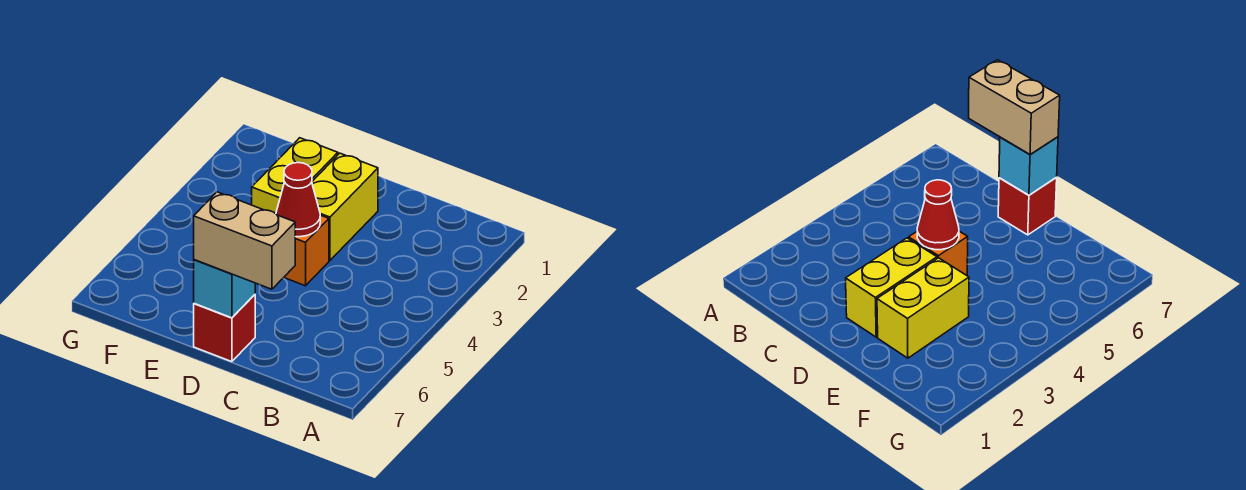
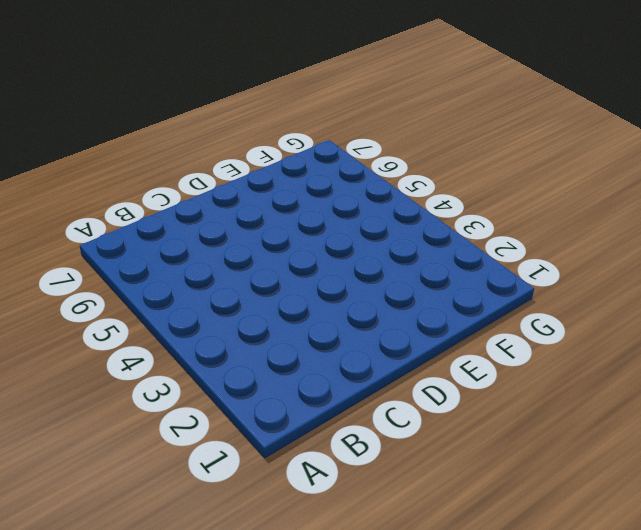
none -> yellow 1x2 brick [312,153,378,260]
none -> orange 1x1 brick [284,215,329,286]

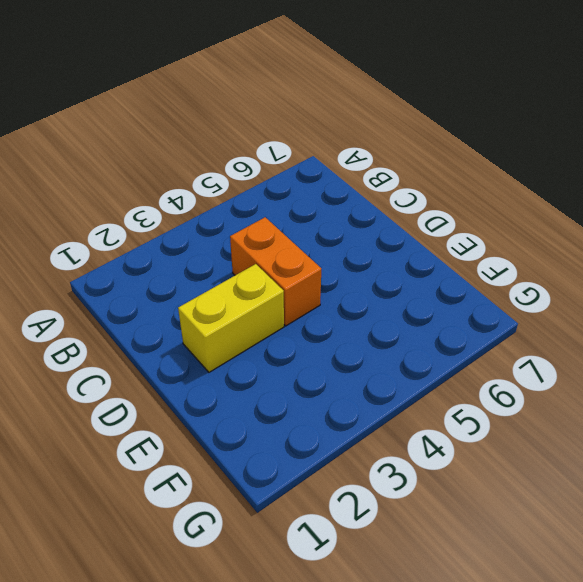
orange 1x2 brick [230,217,321,326] -> orange 1x1 brick [284,215,329,286]
none -> red 1x1 brick [194,295,255,362]
none -> yellow 1x2 brick [252,138,338,214]

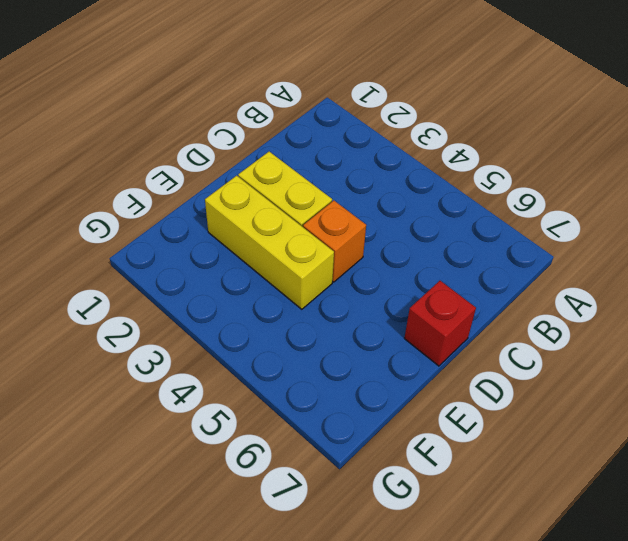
yellow 1x3 brick [205,176,334,309] -> yellow 1x2 brick [252,138,338,214]
none -> red 1x1 cone [276,163,320,237]
none -> cyan 1x1 brick [194,260,255,318]

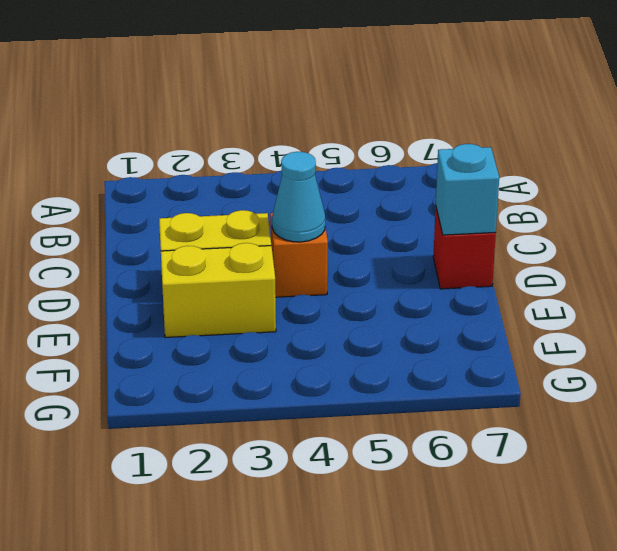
cyan 1x1 cone [272,152,325,242] -> red 1x1 cone [276,163,320,237]
none -> tan 1x2 brick [194,192,295,289]

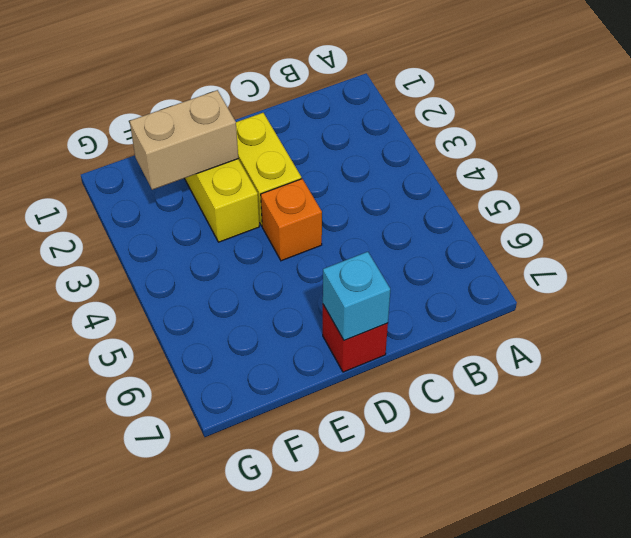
tan 1x2 brick [130,90,238,190] -> tan 1x2 brick moved to [194,192,295,289]
none -> red 1x1 cone [276,163,320,237]

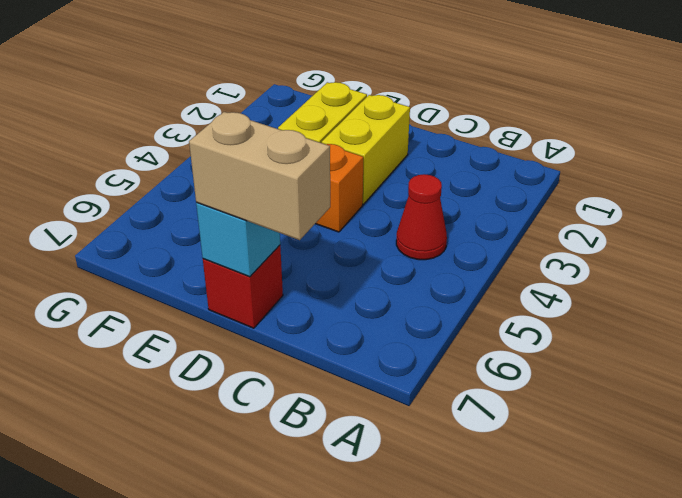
red 1x1 cone [396,174,447,260] -> red 1x1 cone moved to [276,163,320,237]

